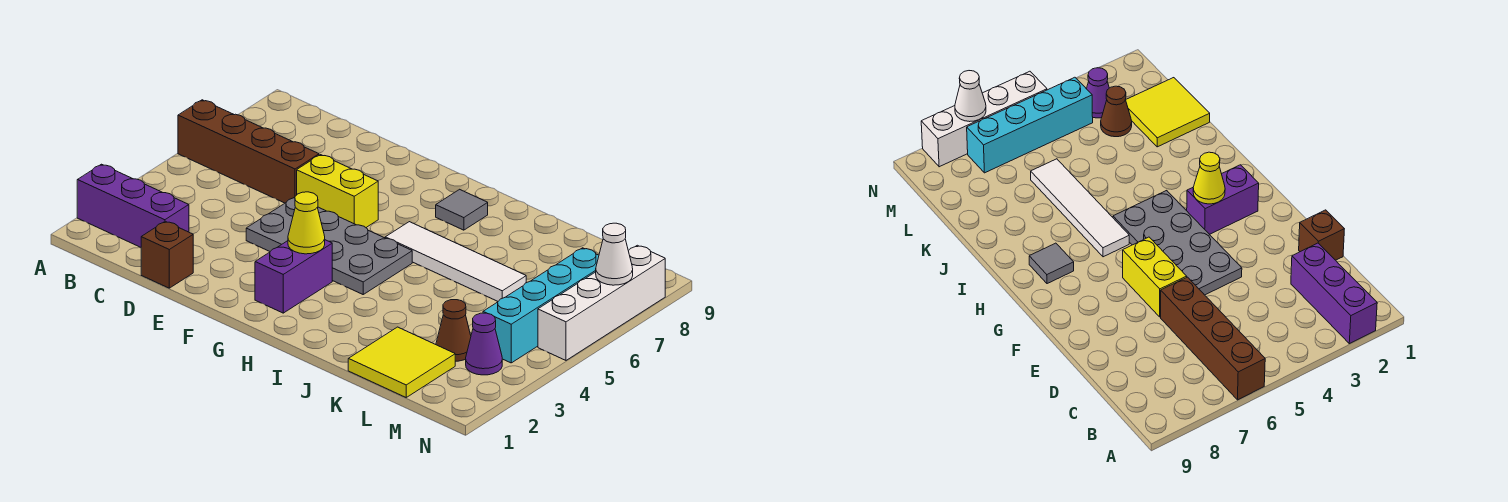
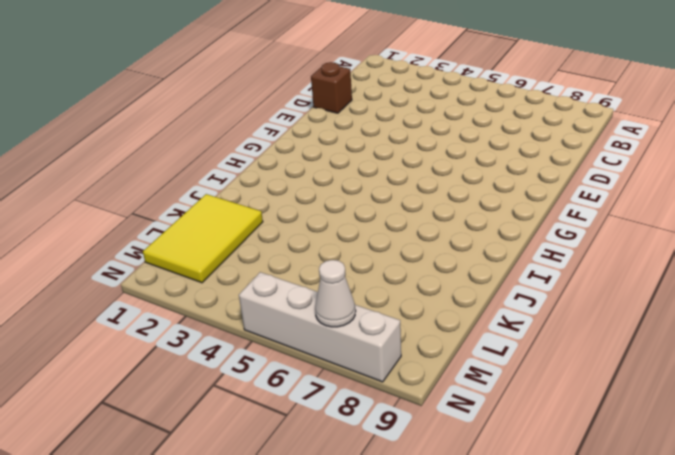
yellow 2x3 tile [143,194,263,283] -> yellow 2x2 tile [348,327,455,397]
none -> purple 1x3 brick [77,164,189,247]
none -> brown 1x4 brick [178,100,319,203]
none -> grey 2x4 plate [246,197,412,294]

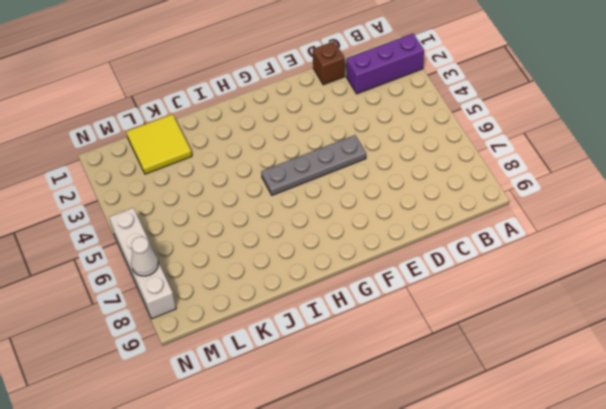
grey 1x4 plate [261,135,366,195] -> grey 2x4 plate [246,197,412,294]
none -> brown 1x4 brick [178,100,319,203]
none -> yellow 1x2 brick [297,155,378,227]
none -> purple 1x2 brick [255,240,332,313]

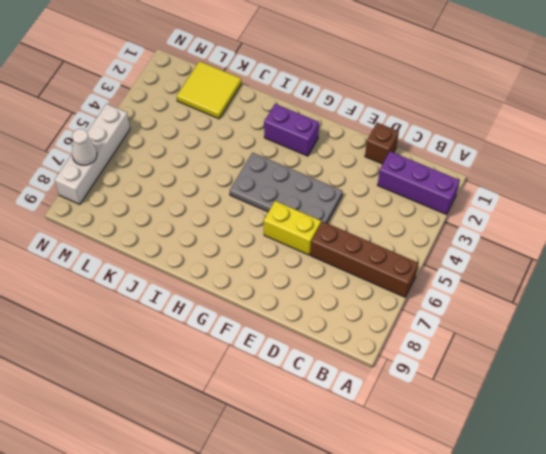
purple 1x2 brick [264,104,319,156] -> purple 1x2 brick turned to [255,240,332,313]
none -> white 1x4 tile [385,222,526,301]
none -> grey 1x1 tile [436,189,488,230]
none -> brown 1x1 cone [436,300,471,361]

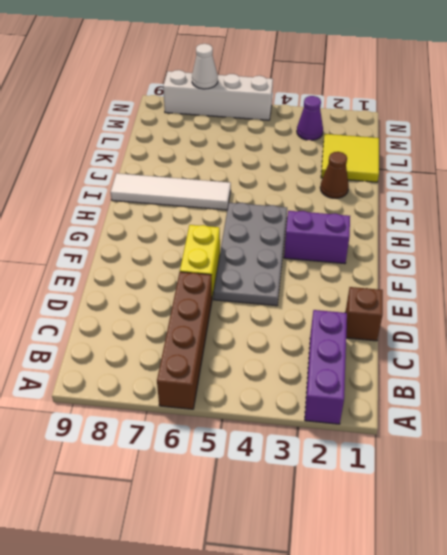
white 1x4 tile [111,173,231,210] -> white 1x4 tile turned to [385,222,526,301]
brown 1x1 cone [320,152,349,198] -> brown 1x1 cone moved to [436,300,471,361]
none -> grey 1x1 tile [436,189,488,230]
none -> cyan 1x4 brick [483,248,599,363]
none -> yellow 1x1 cone [288,192,325,254]

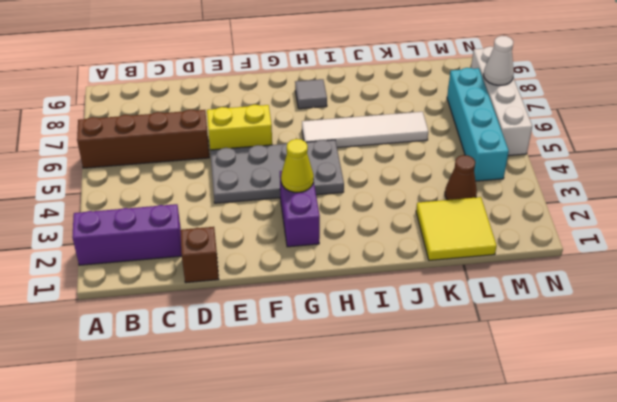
none -> purple 1x1 cone [466,313,502,375]

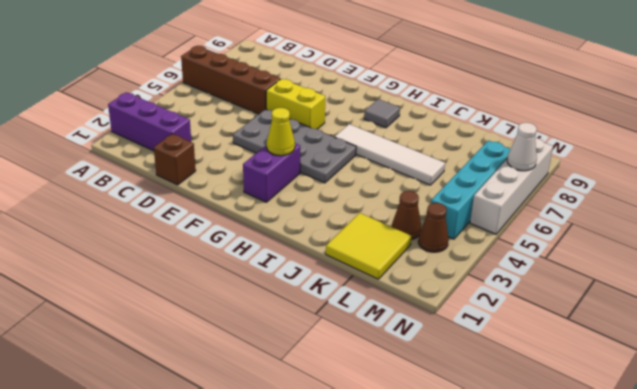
brown 1x1 cone [418,203,449,252] -> purple 1x1 cone [466,313,502,375]

